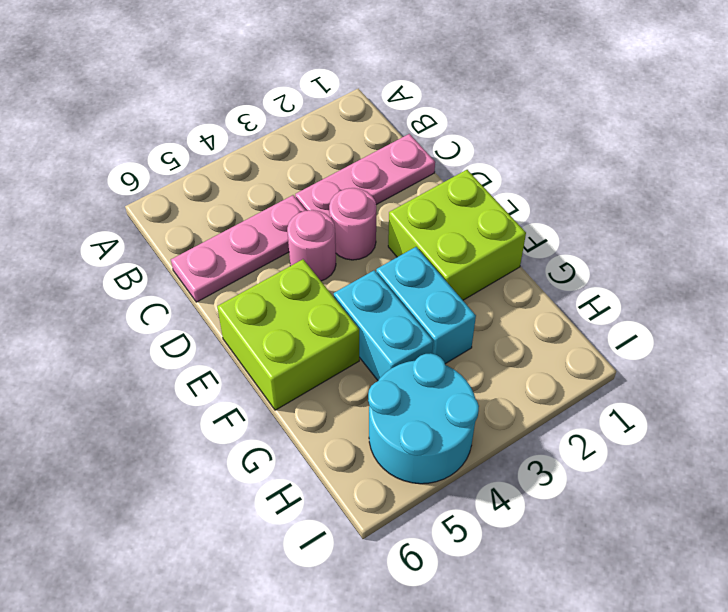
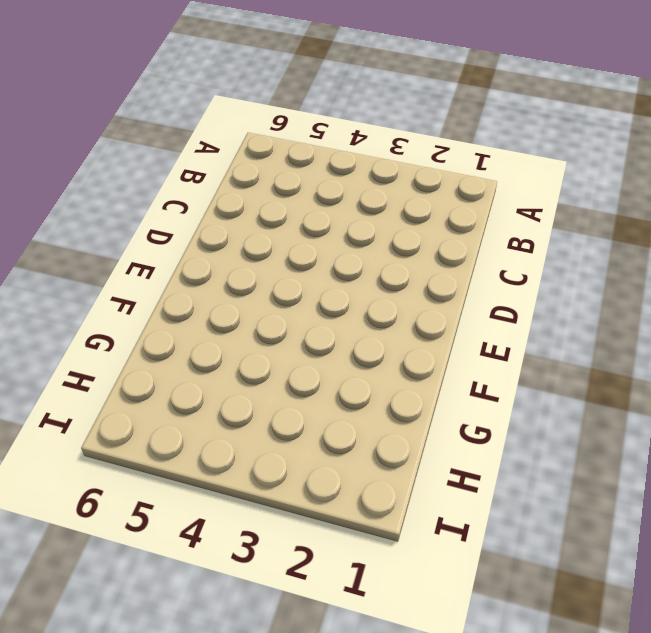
none -> pink 1x3 plate [295,134,435,217]
none -> pink 1x3 plate [171,195,306,302]

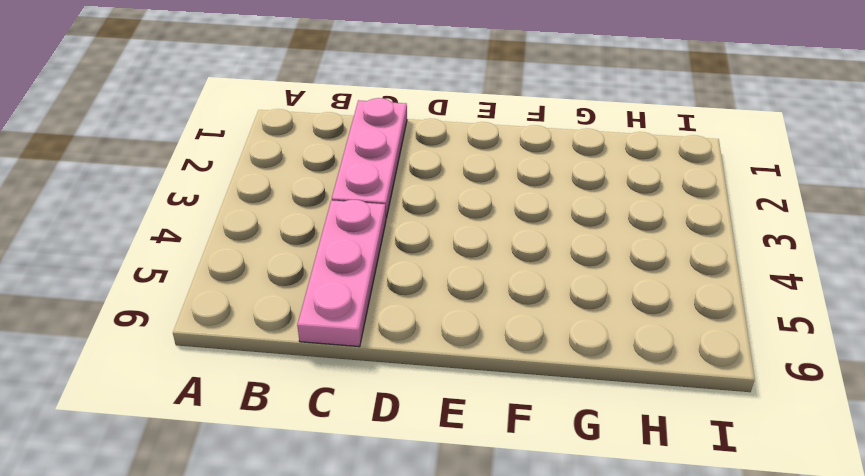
none -> pink 1x1 round brick [329,188,376,260]
none -> pink 1x1 round brick [287,210,336,281]

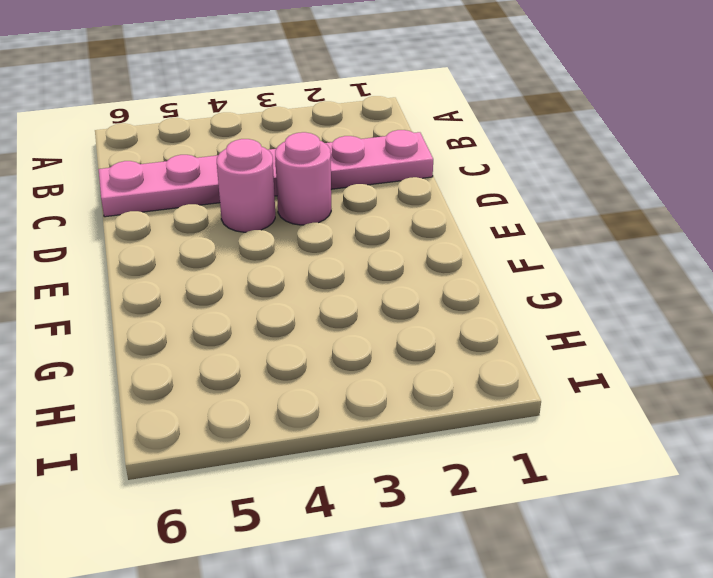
none -> lime 2x2 brick [388,170,526,300]
none -> lime 2x2 brick [217,259,359,410]

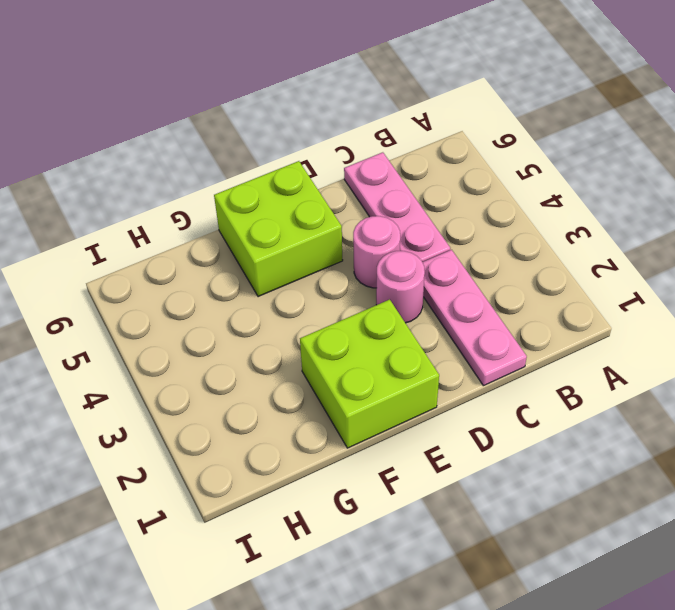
none -> cyan 1x2 brick [376,247,476,364]
none -> cyan 1x2 brick [334,270,433,380]

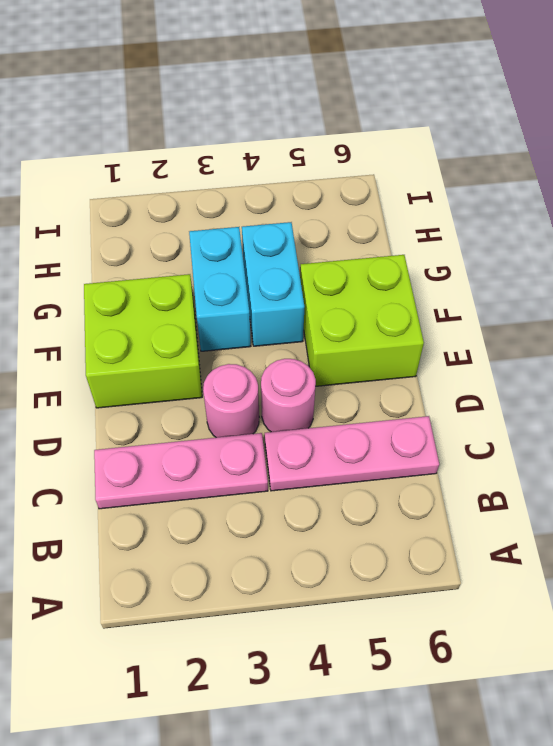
none -> cyan 2x2 round brick [368,353,479,484]

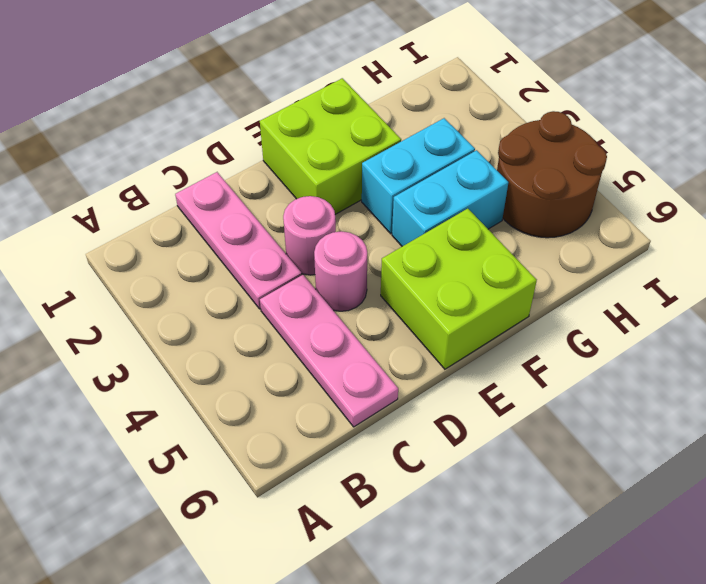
brown 2x2 round brick [497,111,607,238] -> cyan 2x2 round brick [368,353,479,484]

